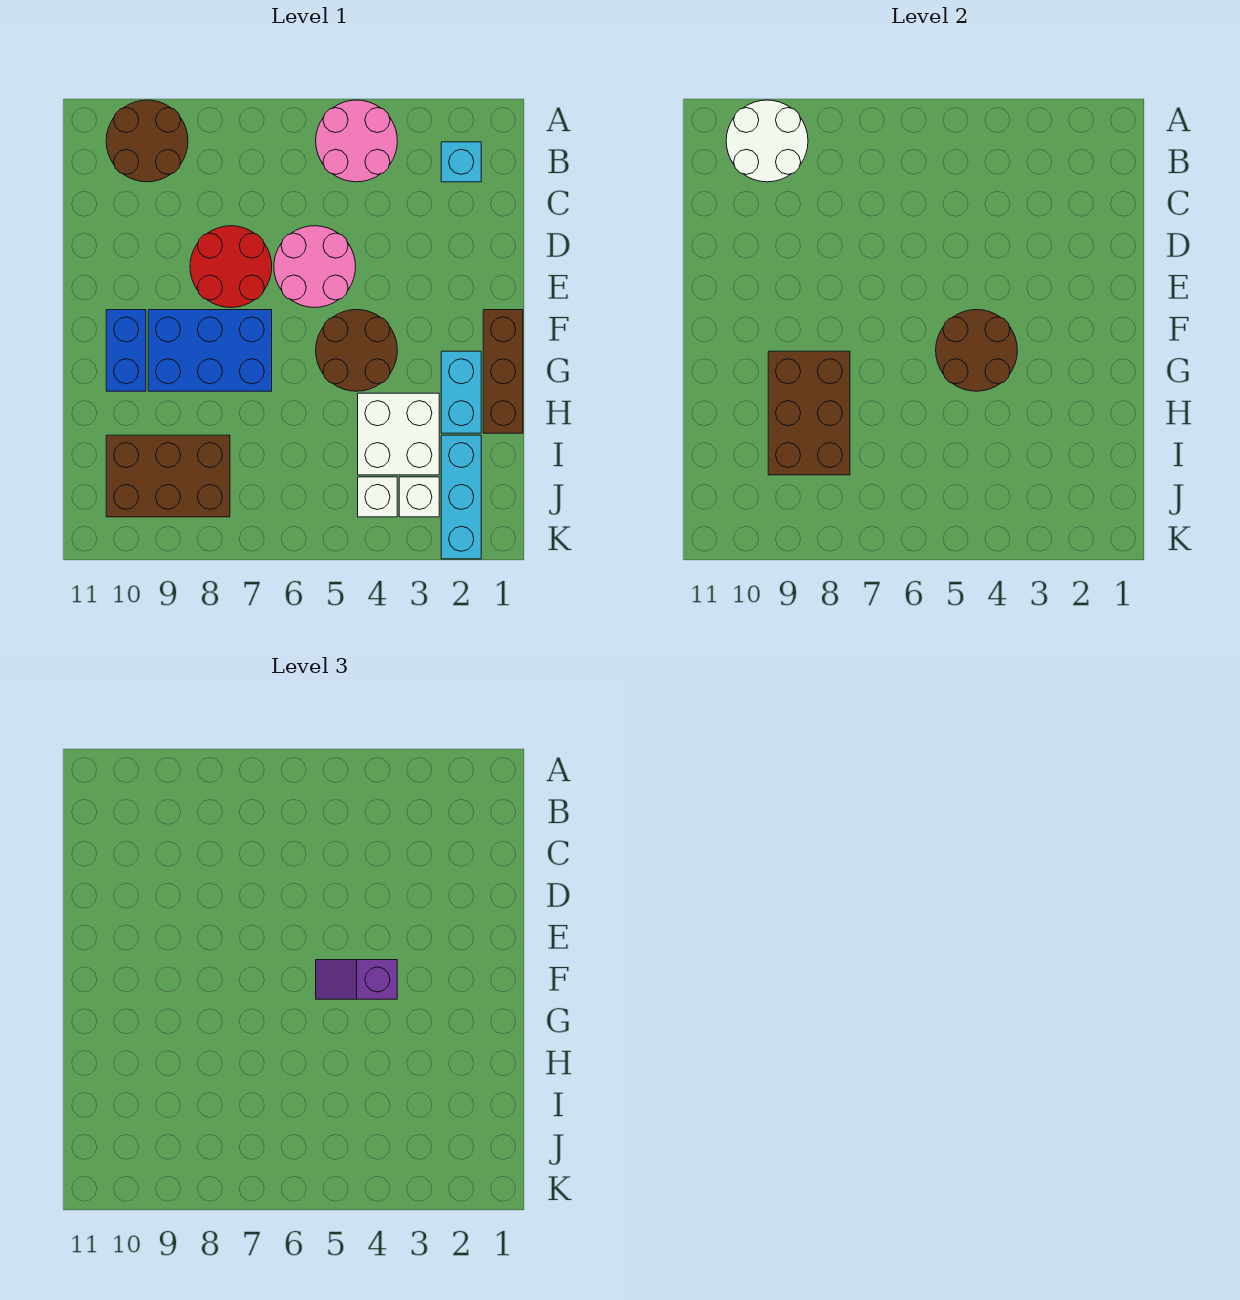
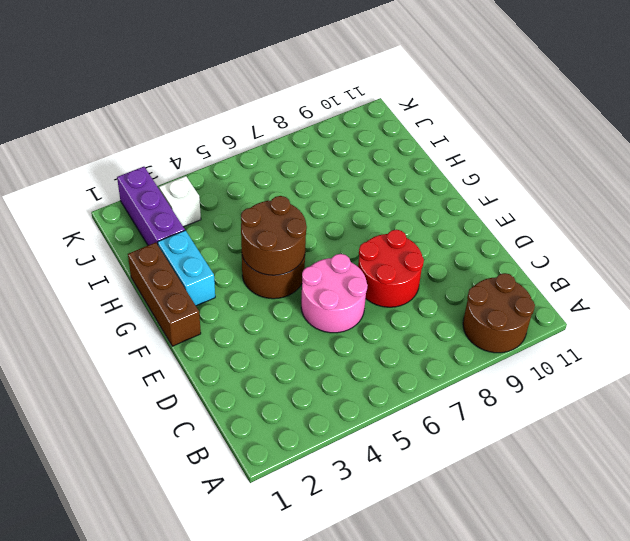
purple 1x3 brick [117,167,185,245] -> cyan 1x3 brick [441,435,481,559]
none -> pink 2x2 round brick [316,100,397,182]
none -> cyan 1x1 brick [441,142,481,182]
none -> blue 2x3 brick [148,310,272,391]

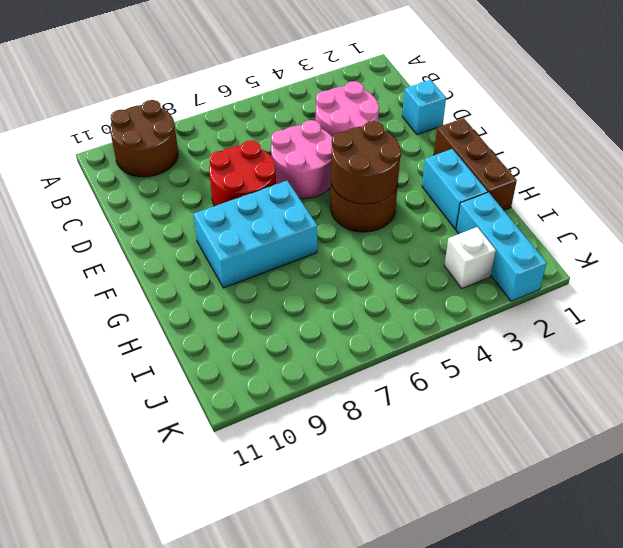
pink 2x2 round brick [316,81,379,137] -> pink 2x2 round brick moved to [316,100,397,182]
cyan 1x1 brick [402,80,446,135] -> cyan 1x1 brick moved to [441,142,481,182]
cyan 2x3 brick [194,181,317,288] -> blue 2x3 brick [148,310,272,391]
none -> blue 1x2 brick [106,310,146,391]
none -> white 2x2 brick [358,393,439,475]
none -> brown 2x3 brick [106,435,230,517]

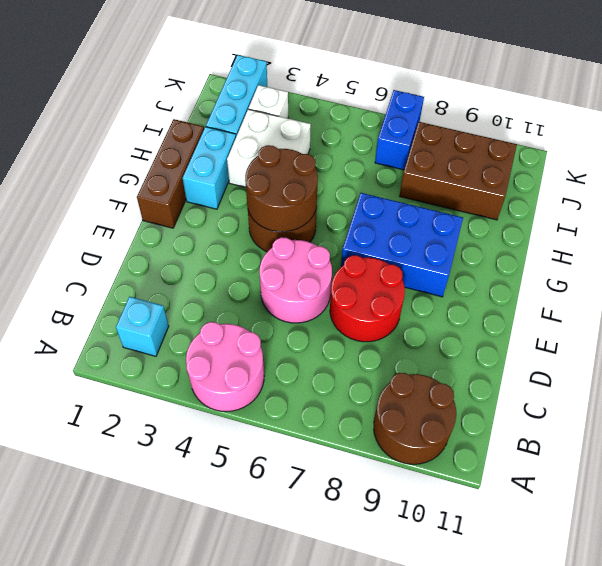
blue 1x2 brick [375,90,424,170] -> blue 1x2 brick moved to [106,310,146,391]
none -> white 1x1 brick [358,477,397,517]
none -> white 2x2 round brick [726,100,808,182]
none -> brown 2x3 brick [768,351,850,475]

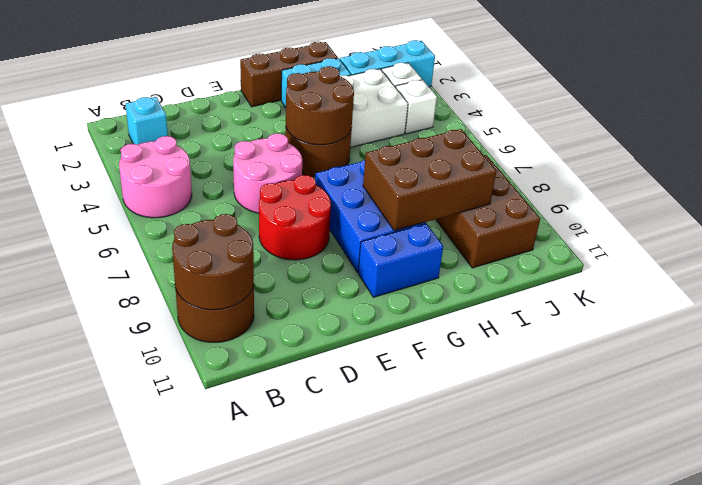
brown 2x2 round brick [172,214,254,310] -> white 2x2 round brick [726,100,808,182]
none -> purple 1x2 slope [316,960,397,999]

